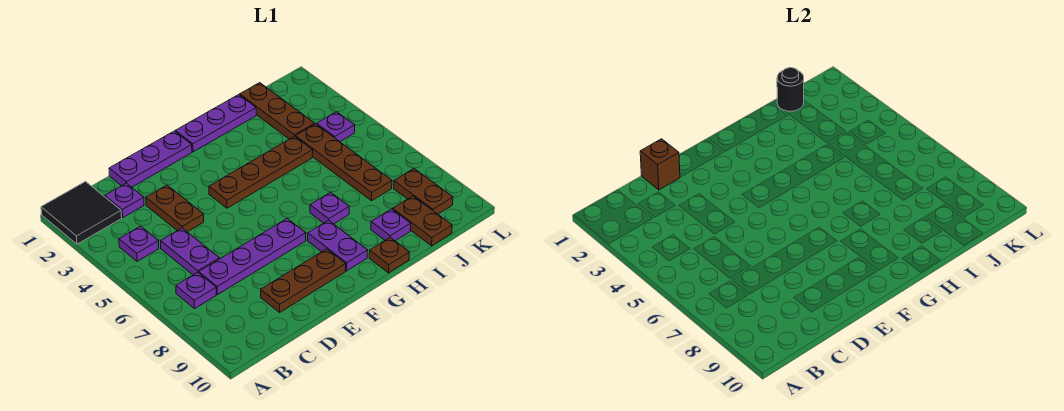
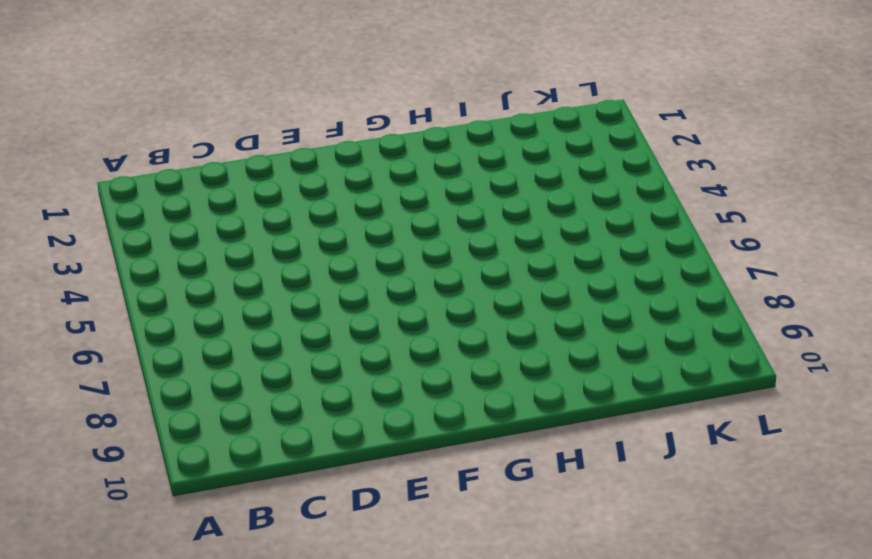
none -> black 2x2 tile [41,182,122,244]
none -> purple 1x1 plate [119,226,159,261]
none -> purple 1x1 plate [176,272,216,309]

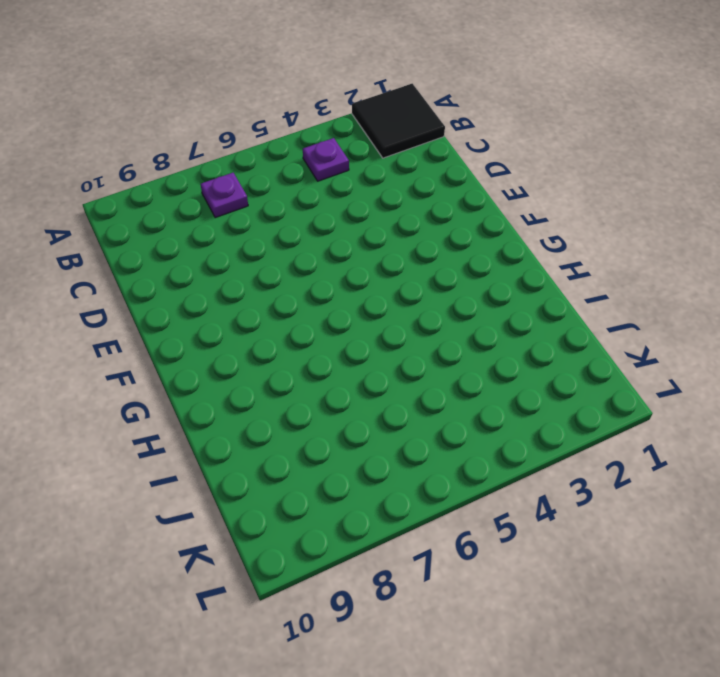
none -> purple 1x1 plate [105,183,144,218]
none -> purple 1x2 plate [161,228,219,275]
none -> purple 1x4 plate [199,219,306,295]

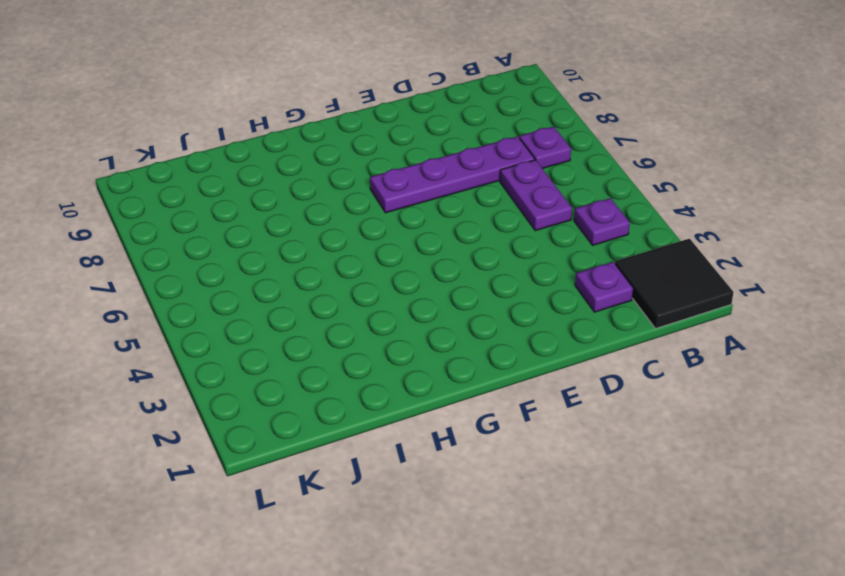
none -> purple 1x3 plate [109,131,192,187]
none -> brown 1x2 plate [146,185,204,232]
none -> brown 1x3 plate [261,249,346,312]

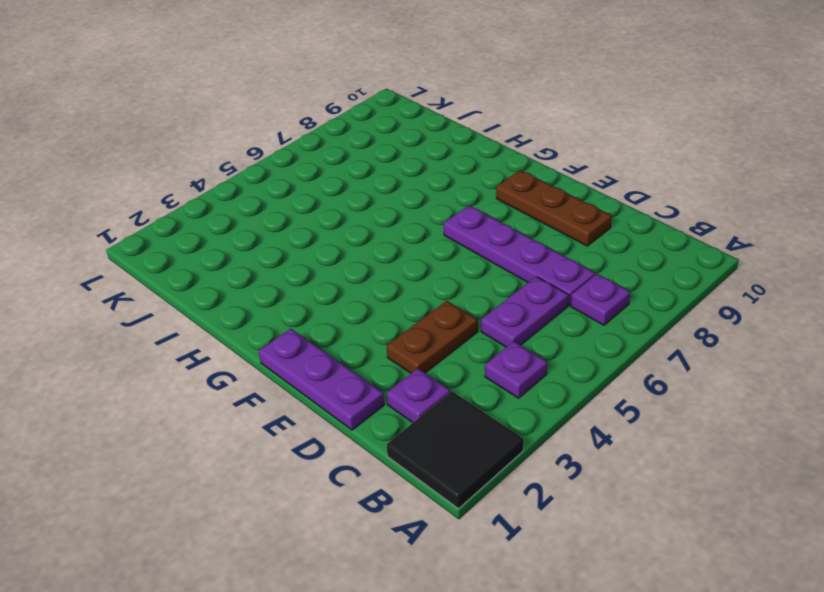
none -> brown 1x4 plate [209,136,313,208]
none -> purple 1x3 plate [175,95,256,152]
none -> purple 1x2 plate [308,220,368,271]

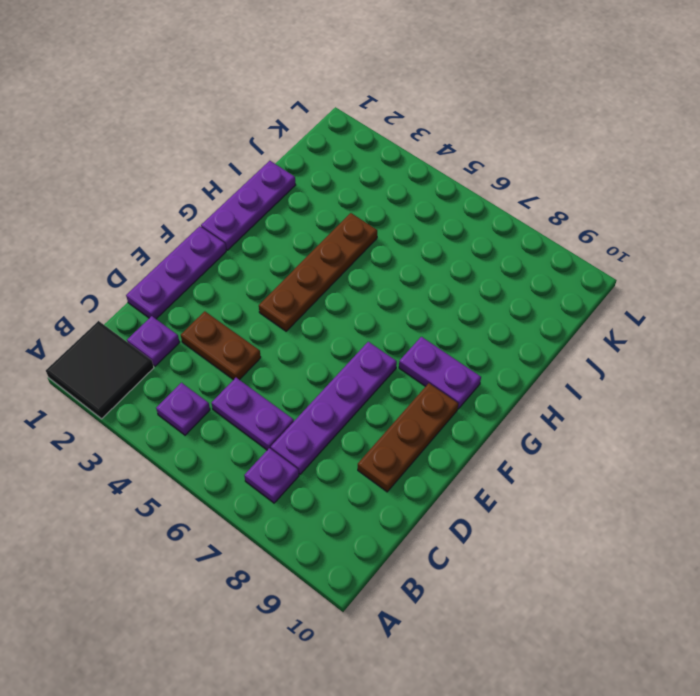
none -> purple 1x1 plate [310,192,349,224]
none -> brown 1x1 plate [369,237,409,273]
none -> purple 1x1 plate [371,209,411,241]

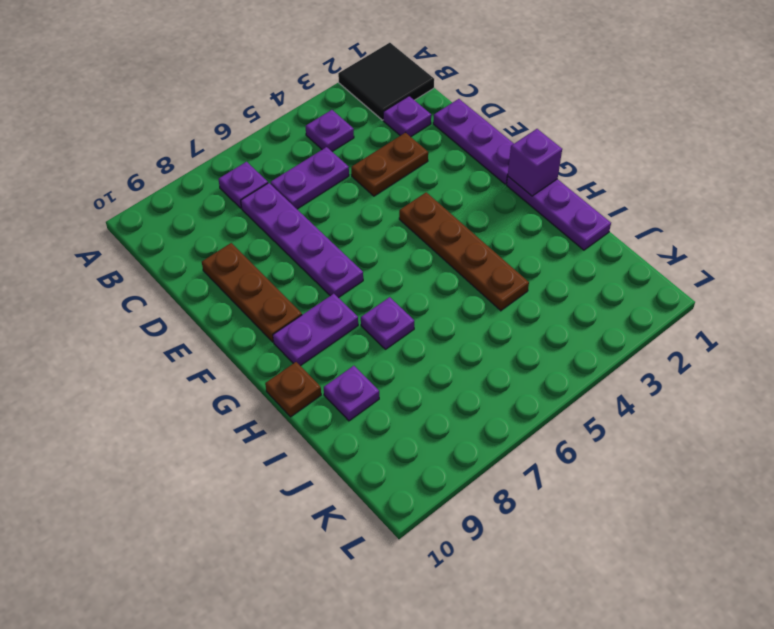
purple 1x1 brick [508,129,562,196] -> none
none -> brown 1x3 plate [240,83,315,139]
none -> brown 1x4 plate [295,124,392,201]
none -> brown 1x2 plate [393,196,452,246]

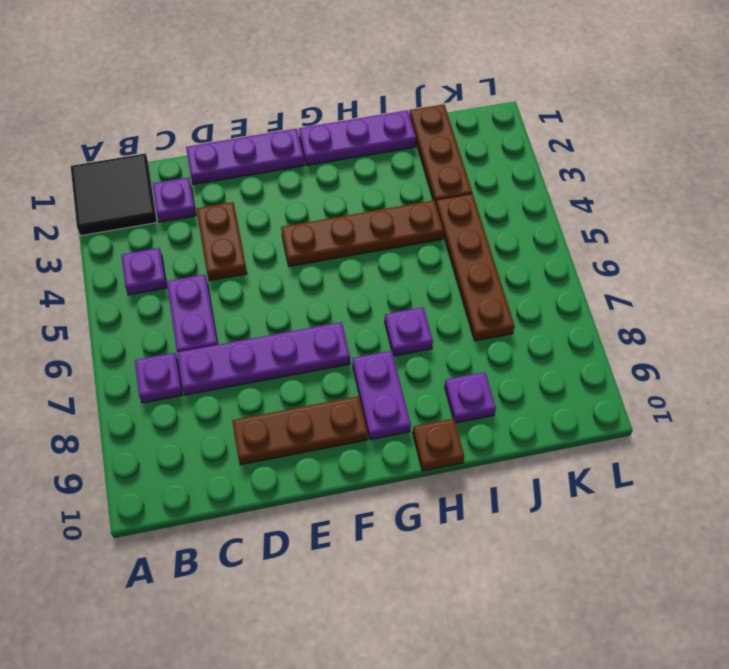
none -> brown 1x2 plate [393,196,452,246]
none -> purple 1x1 plate [317,112,355,142]
none -> brown 1x2 plate [394,169,453,214]

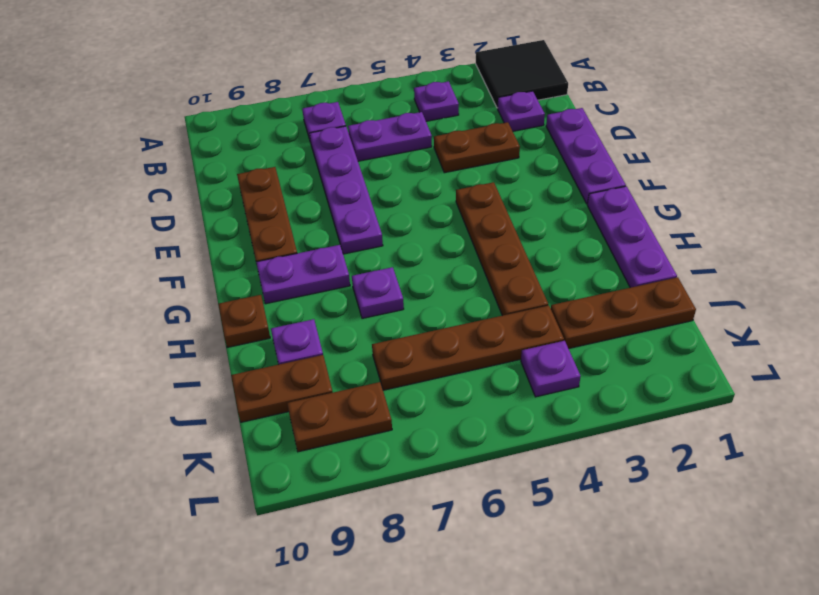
none -> brown 1x1 brick [640,139,680,190]
none -> black 1x1 round brick [777,68,804,111]

